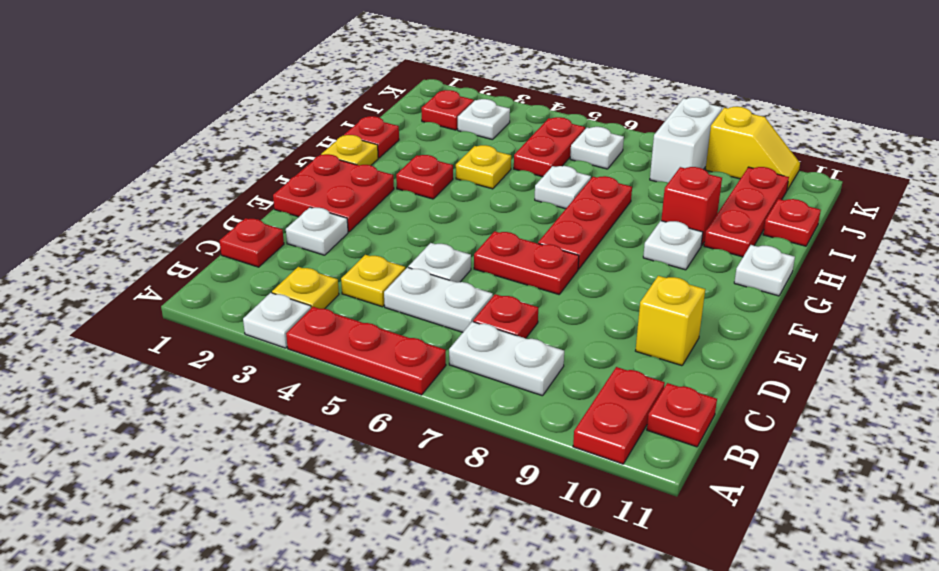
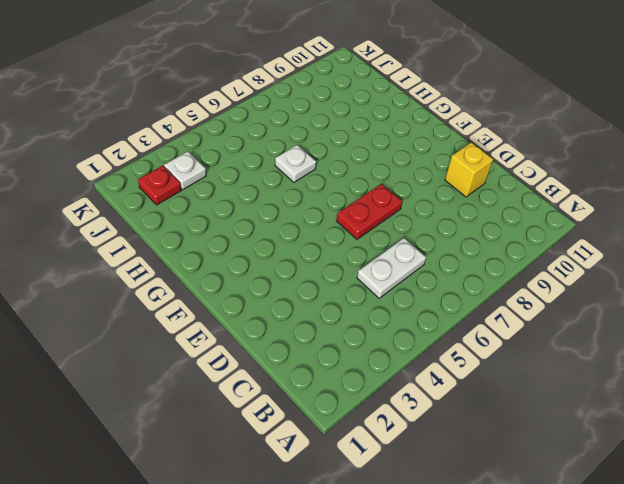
none -> white 1x1 plate [243,293,311,348]
none -> red 1x3 plate [286,307,446,395]
none -> red 1x2 plate [573,367,665,464]
none -> yellow 1x1 plate [272,267,339,309]

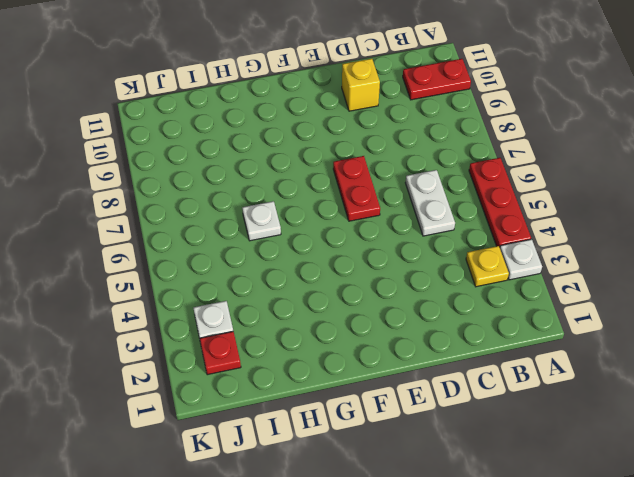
none -> white 1x2 plate [449,322,564,396]
none -> red 1x1 plate [647,383,717,447]
none -> red 1x1 plate [219,218,284,267]
none -> yellow 1x1 plate [341,255,405,307]

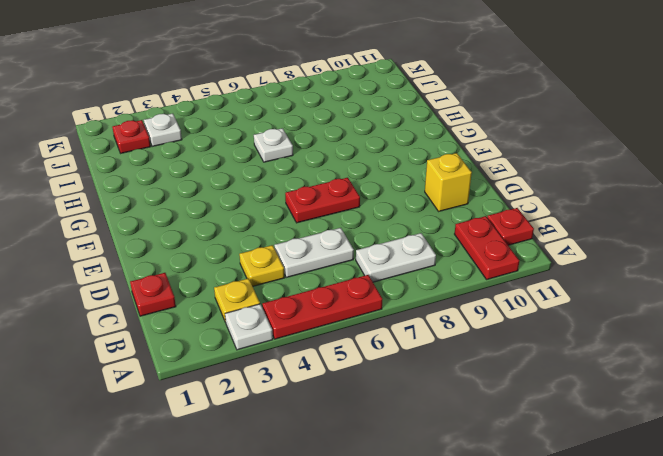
none -> red 1x1 plate [473,294,538,338]
none -> white 1x1 plate [286,207,348,255]
none -> white 1x1 plate [408,243,471,282]
none -> red 2x2 plate [273,154,394,232]

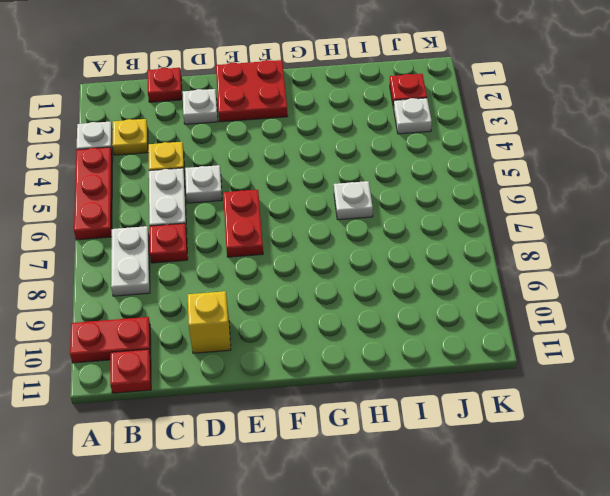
none -> red 1x3 plate [538,176,632,269]
none -> yellow 1x1 plate [321,135,378,165]
none -> red 1x1 plate [396,155,453,199]
none -> white 1x1 plate [643,221,703,270]

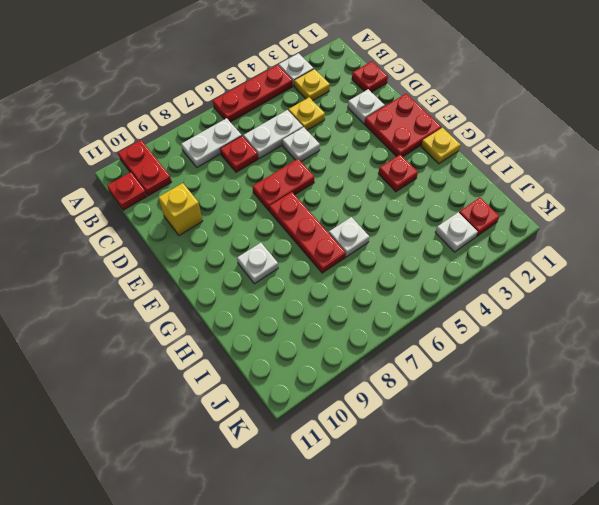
none -> white 1x1 plate [734,245,795,296]
none -> red 1x1 plate [344,116,399,158]
none -> yellow 1x1 plate [456,145,511,189]
none -> red 1x1 brick [661,167,722,245]

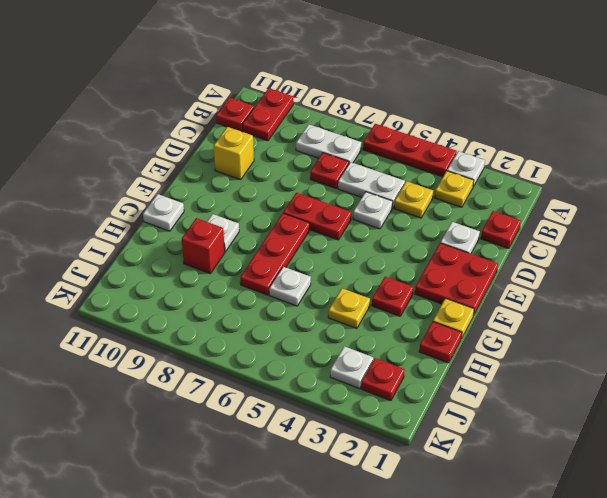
none -> red 1x3 plate [704,167,789,257]
none -> red 1x2 plate [514,117,585,177]
none -> red 1x1 plate [763,199,821,246]
none -> white 1x1 plate [570,127,624,169]

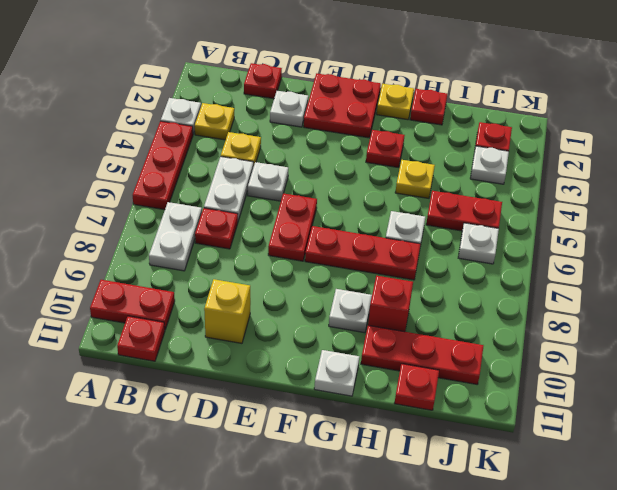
none -> white 1x2 brick [650,97,722,183]
none -> yellow 1x2 slope [705,107,800,190]

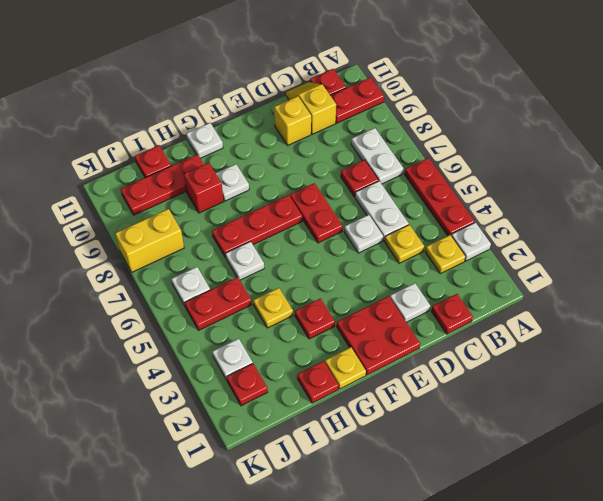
yellow 1x2 slope [286,82,336,134] -> yellow 1x2 slope moved to [705,107,800,190]
yellow 1x2 brick [115,209,184,272] -> white 1x2 brick [650,97,722,183]

